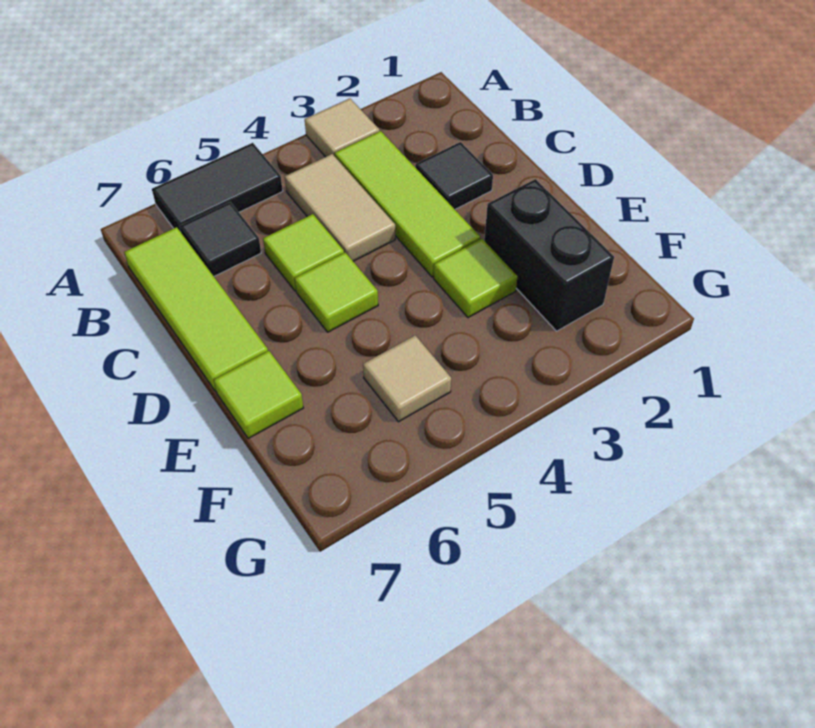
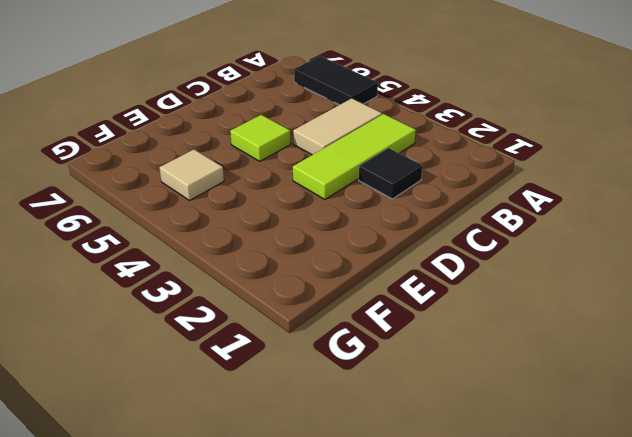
none -> tan 1x1 tile [305,99,379,157]
none -> black 1x1 tile [180,202,261,276]
none -> lime 1x3 tile [124,227,268,391]

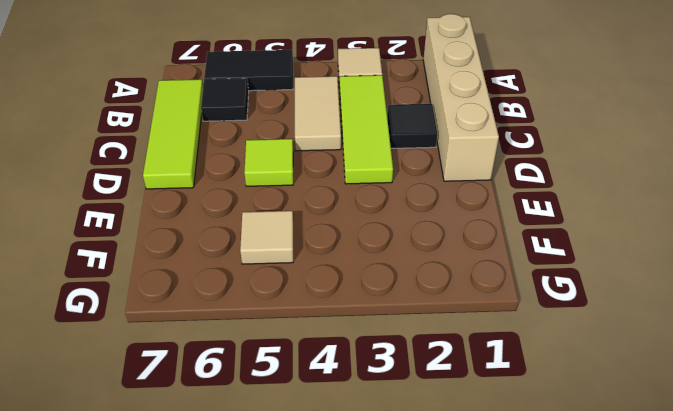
tan 1x4 brick [423,14,499,181] -> none
none -> lime 1x1 tile [263,214,344,291]
none -> black 1x2 brick [484,179,614,331]
none -> lime 1x1 tile [434,239,518,318]

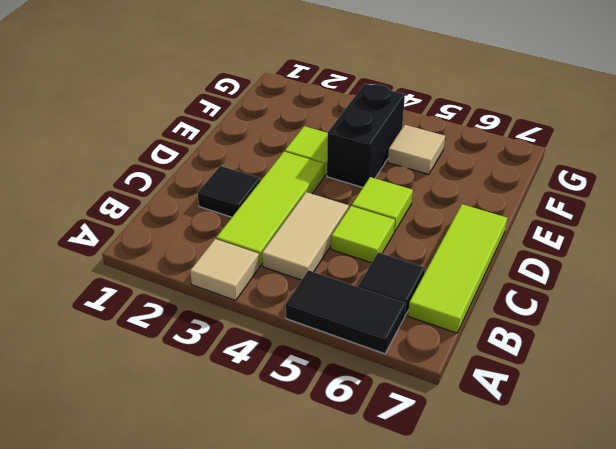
black 1x2 brick [327,84,405,187] -> black 1x2 brick moved to [484,179,614,331]
none -> lime 1x1 tile [214,351,303,438]

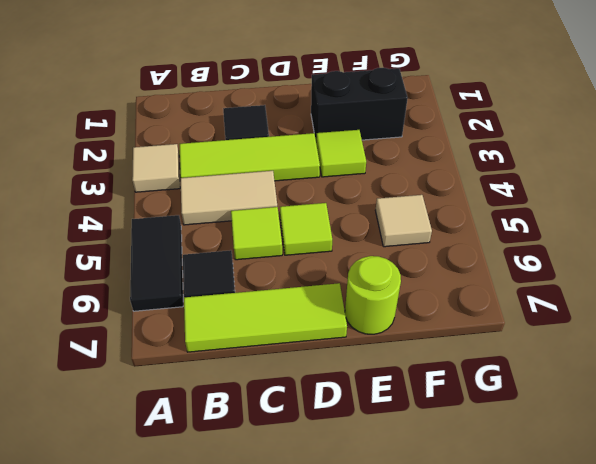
lime 1x1 round brick [345,256,401,334] -> lime 1x1 tile [214,351,303,438]

